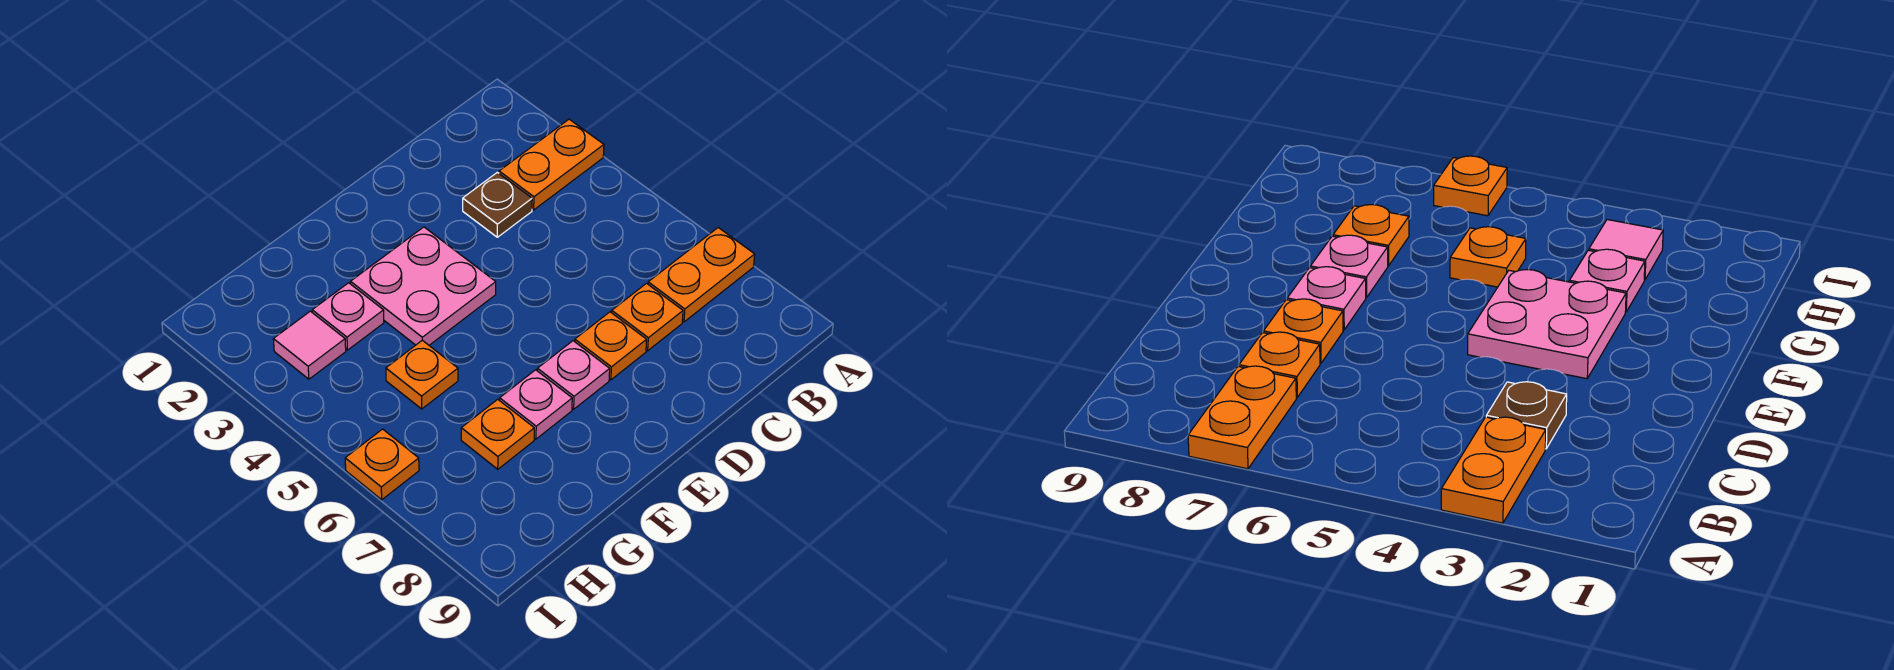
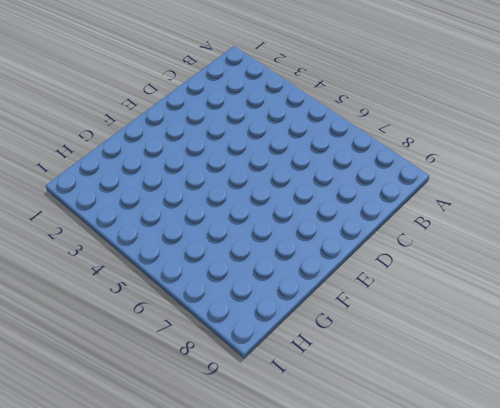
none -> orange 1x2 plate [499,119,604,210]
none -> orange 1x2 plate [648,228,755,322]
none -> brown 1x1 plate [463,172,532,237]

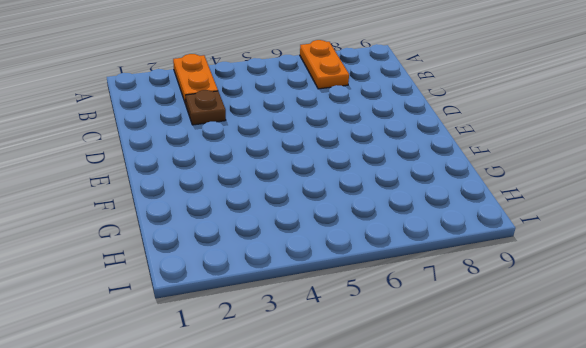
none -> orange 1x1 plate [612,283,683,351]
none -> orange 1x1 plate [575,312,647,380]
none -> pink 2x2 plate [351,227,496,345]

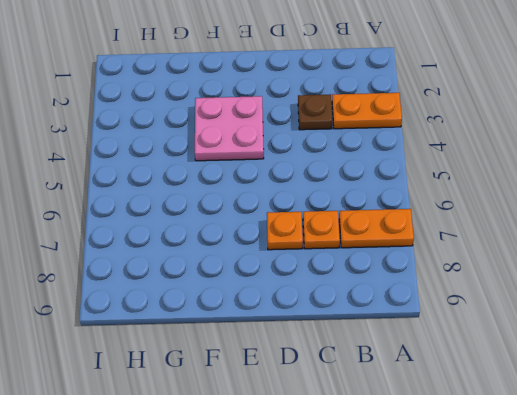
none -> pink 1x1 plate [537,341,610,409]
none -> pink 1x1 plate [500,370,572,439]
none -> pink 1x1 plate [312,283,384,350]

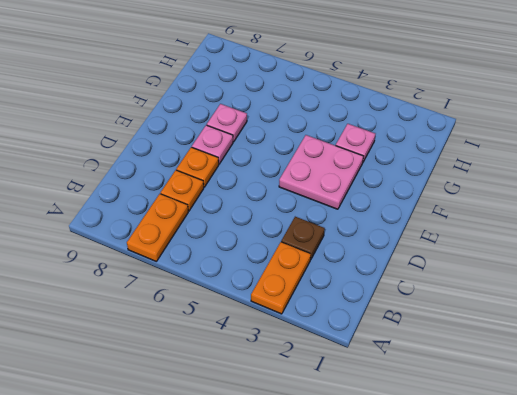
none -> orange 1x1 plate [386,340,458,409]
none -> orange 1x1 plate [461,399,534,469]
none -> pink 1x1 tile [273,311,346,379]

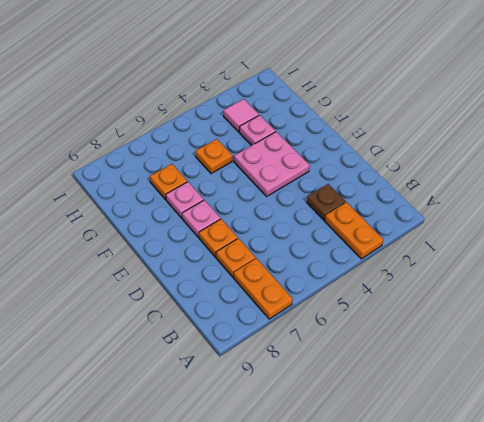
none -> orange 1x1 plate [345,429,419,500]

